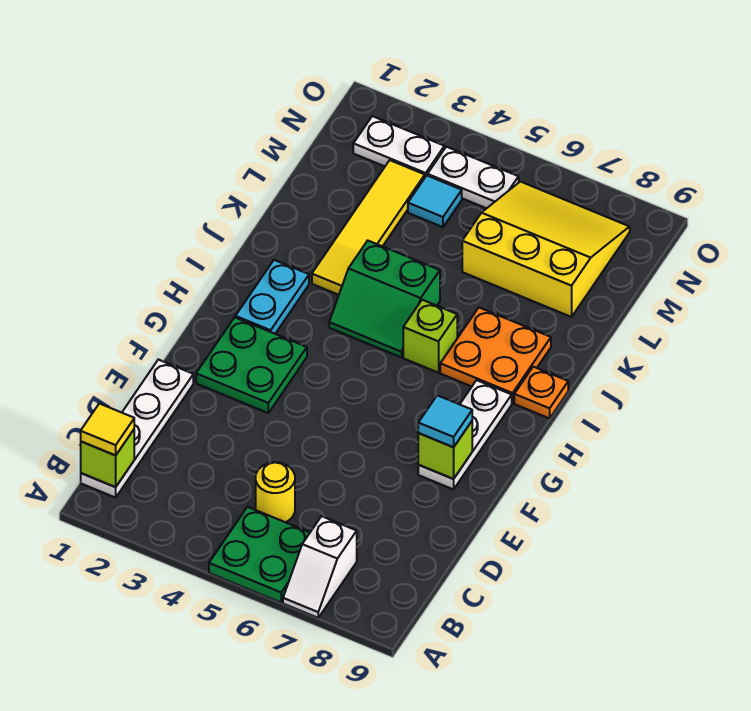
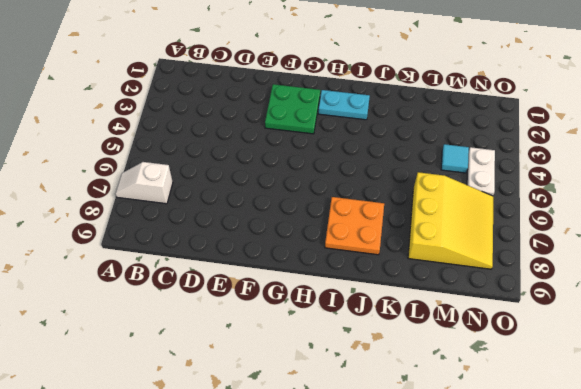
none -> green 2x2 plate [209,507,310,603]
none -> white 1x4 plate [81,360,193,498]
none -> yellow 1x1 round brick [256,462,295,522]

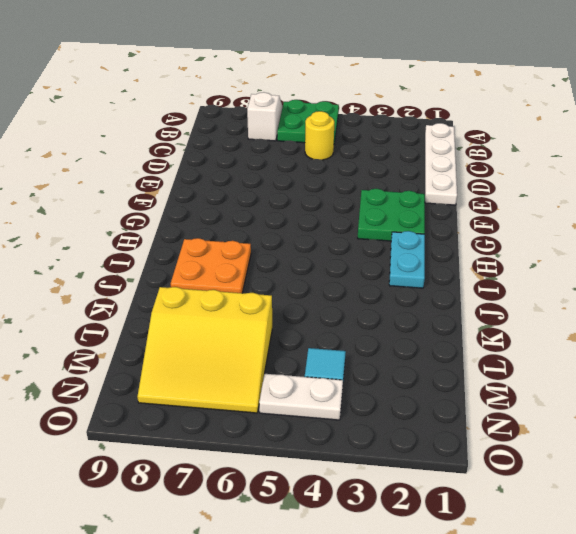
none -> white 1x3 plate [418,380,512,489]
none -> green 2x2 slope [329,241,440,357]
none -> lime 1x1 brick [403,300,457,373]

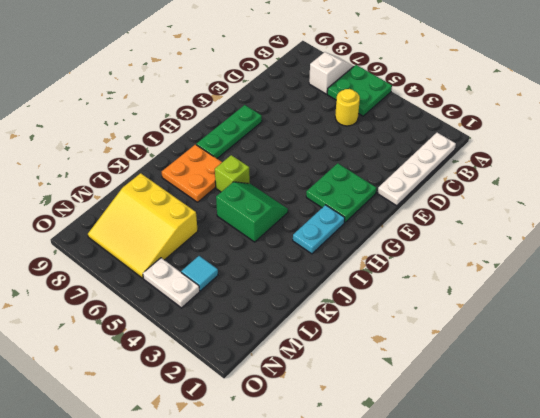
green 1x3 plate [196,105,262,158] -> white 1x3 plate [418,380,512,489]
none -> orange 1x1 plate [514,367,568,418]
none -> yellow 1x4 tile [312,160,425,295]
none -> white 1x2 plate [353,116,444,177]

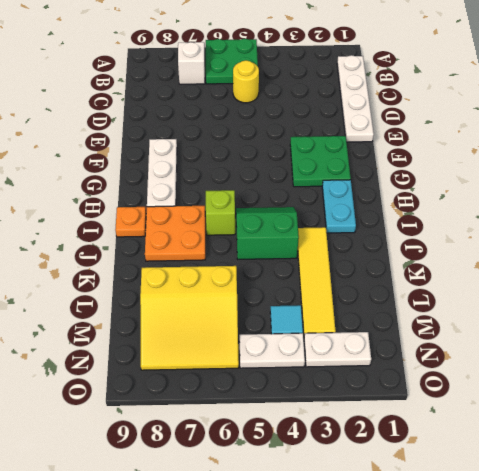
none -> lime 1x1 brick [81,430,134,487]
none -> lime 1x1 brick [418,421,472,479]
none -> yellow 1x1 tile [81,403,134,455]

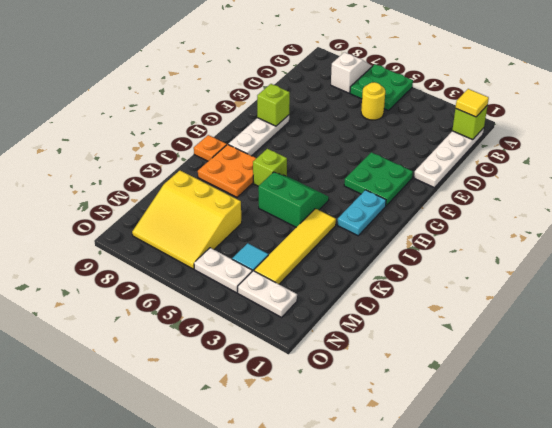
none -> cyan 1x1 tile [418,395,472,447]

